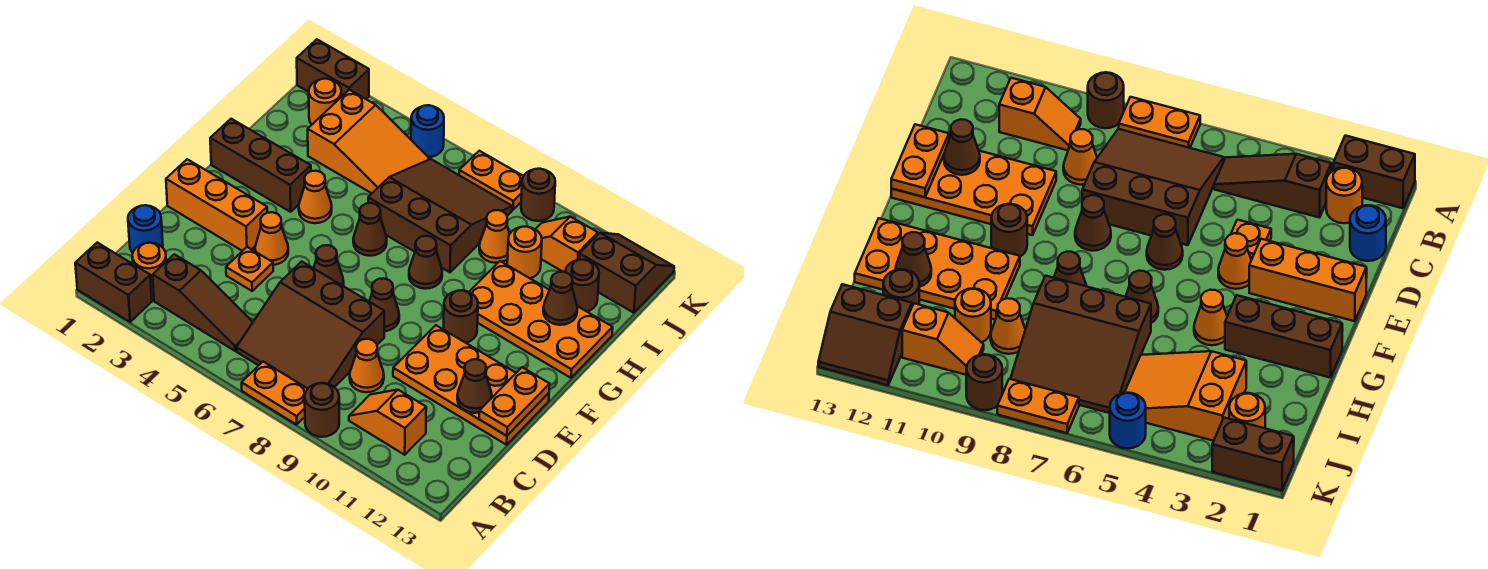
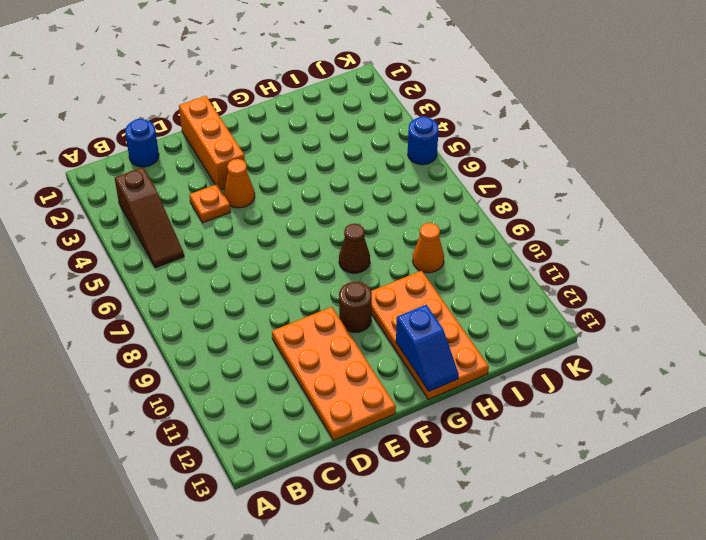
blue 1x2 slope [396,305,459,391] -> none
none -> brown 1x2 brick [75,243,152,322]
none -> orange 1x2 plate [242,362,307,425]
none -> brown 1x1 round brick [305,383,339,437]
none -> orange 1x1 round brick [132,243,166,295]

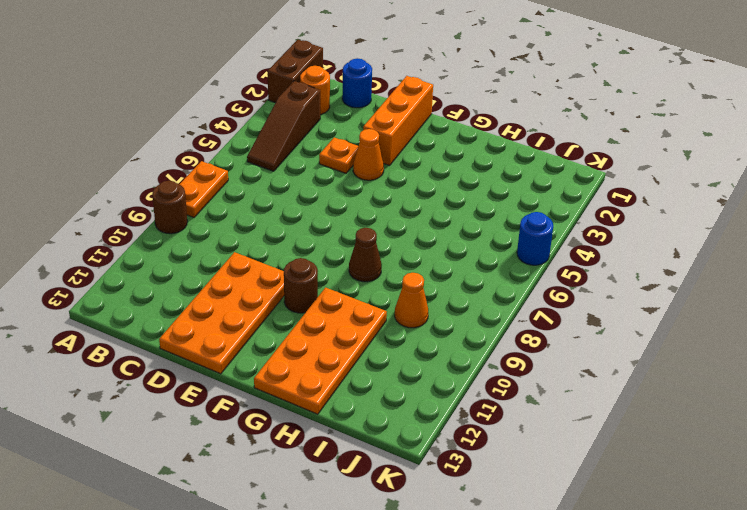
none -> brown 3x3 slope [236,261,384,389]
none -> orange 1x2 slope [349,390,426,455]
none -> orange 1x1 cone [350,339,384,392]
none -> brown 1x1 cone [314,245,344,286]

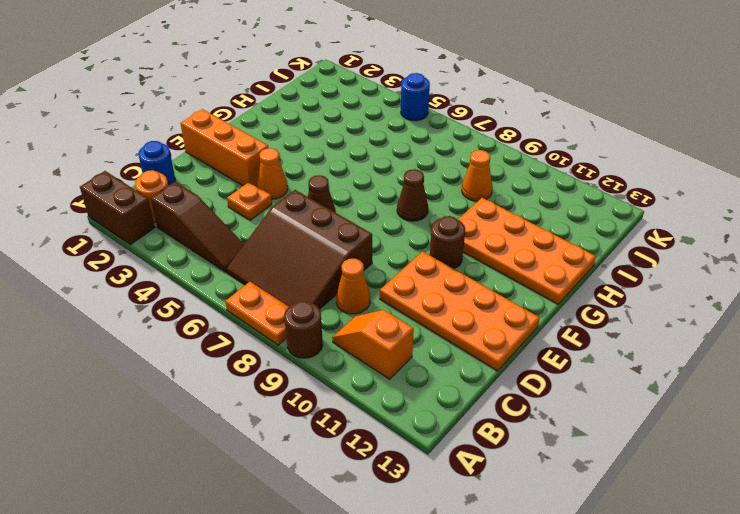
none -> brown 1x1 cone [369,278,399,331]
none -> brown 1x3 brick [210,119,311,212]
none -> orange 1x1 cone [299,171,332,223]
none -> brown 1x1 cone [353,203,387,256]

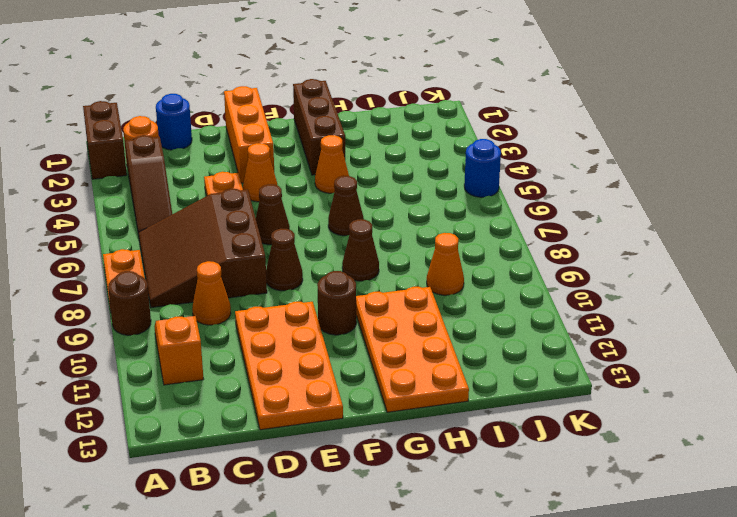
none -> brown 3x3 slope [368,159,512,272]
none -> orange 2x3 slope [308,90,429,193]
none -> orange 1x1 round brick [507,226,542,278]
none -> brown 1x1 round brick [565,260,599,311]

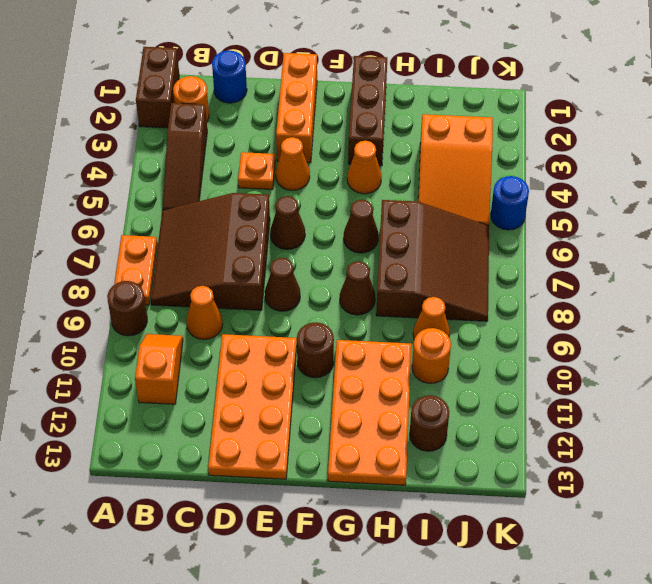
none -> orange 1x1 round brick [309,79,341,125]
none -> orange 1x2 slope [535,217,598,272]
none -> brown 2x2 slope [579,233,674,313]
none -> brown 1x2 brick [297,39,369,99]

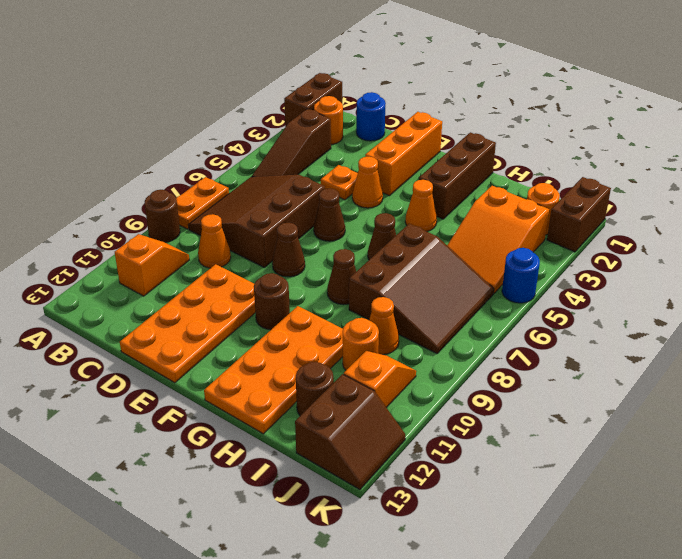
none -> orange 1x2 plate [459,151,523,210]
none -> brown 1x1 round brick [521,169,555,221]
none -> brown 1x1 cone [457,359,492,413]
none -> orange 1x2 plate [479,367,550,436]

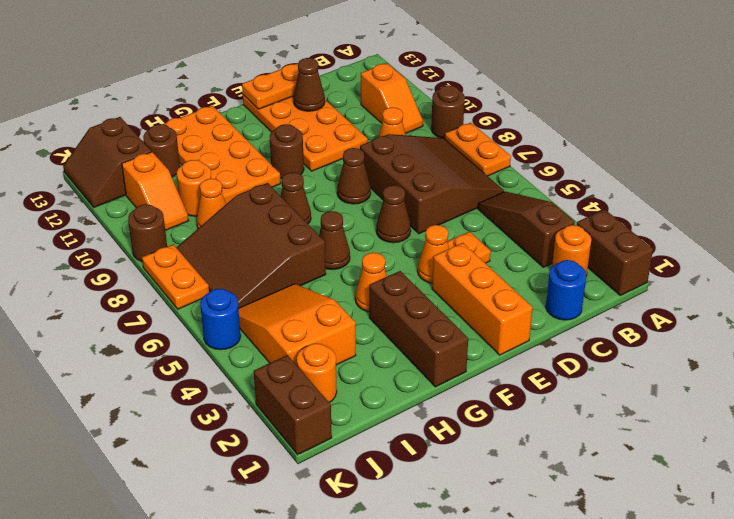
none -> brown 1x1 cone [543,272,577,325]

